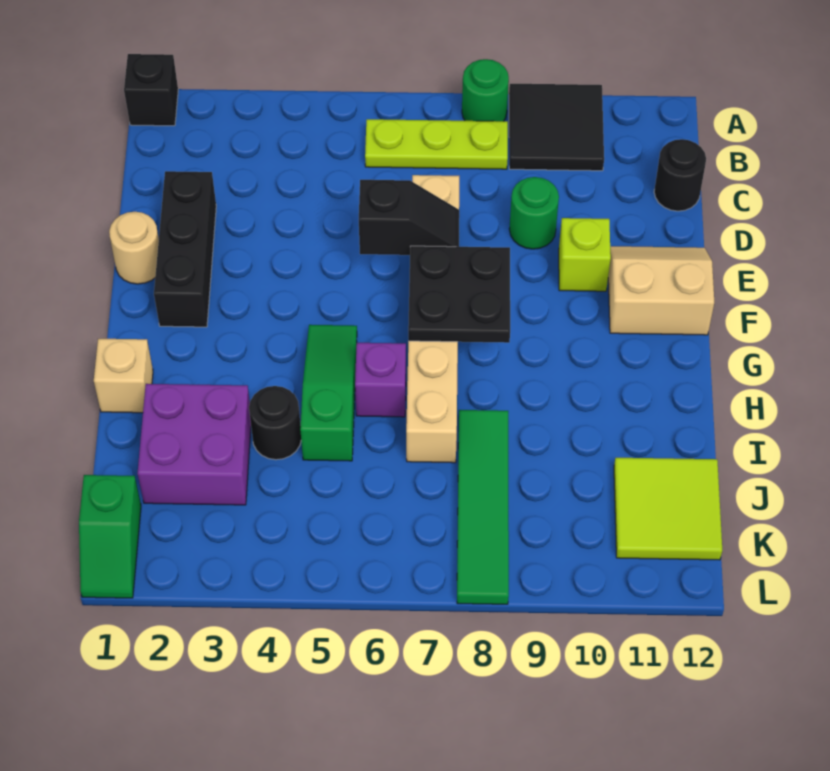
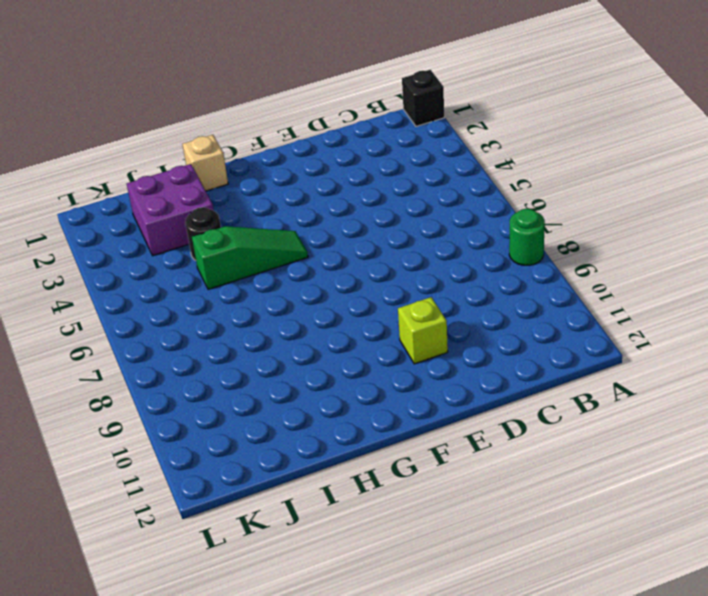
none -> black 2x2 tile [509,84,604,171]
none -> lime 1x3 plate [365,119,508,169]
none -> black 1x1 round brick [654,139,706,211]

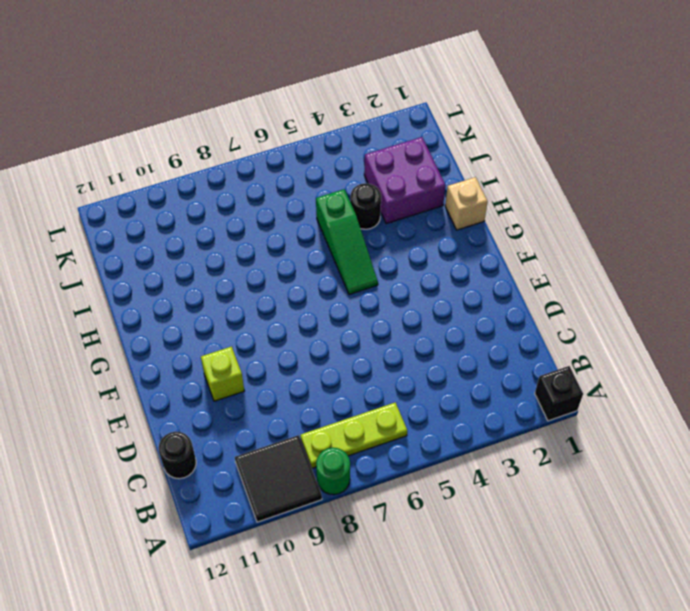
none -> black 1x3 brick [154,171,216,327]
none -> tan 1x6 brick [406,175,459,463]
none -> green 1x1 round brick [509,177,559,249]

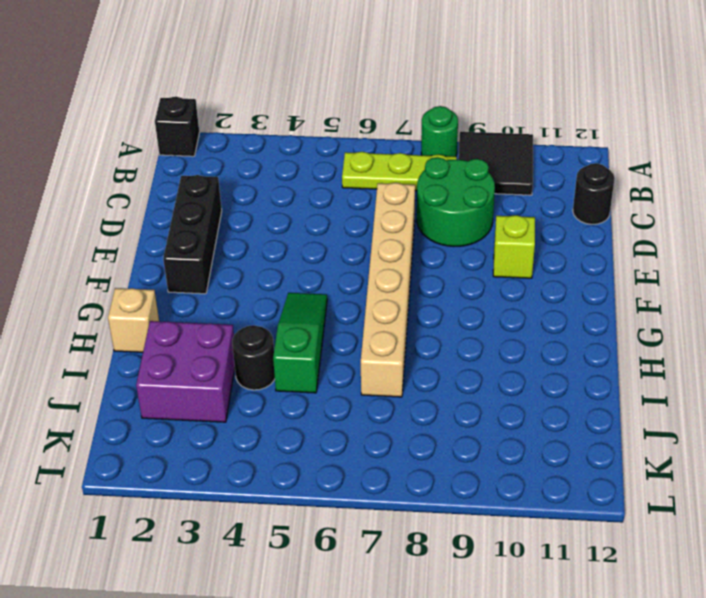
green 2x2 round brick [417,157,495,246] -> green 1x1 round brick [509,177,559,249]
none -> tan 1x1 round brick [109,212,159,284]
none -> tan 2x2 slope [608,246,714,335]
none -> purple 1x1 brick [355,343,406,417]

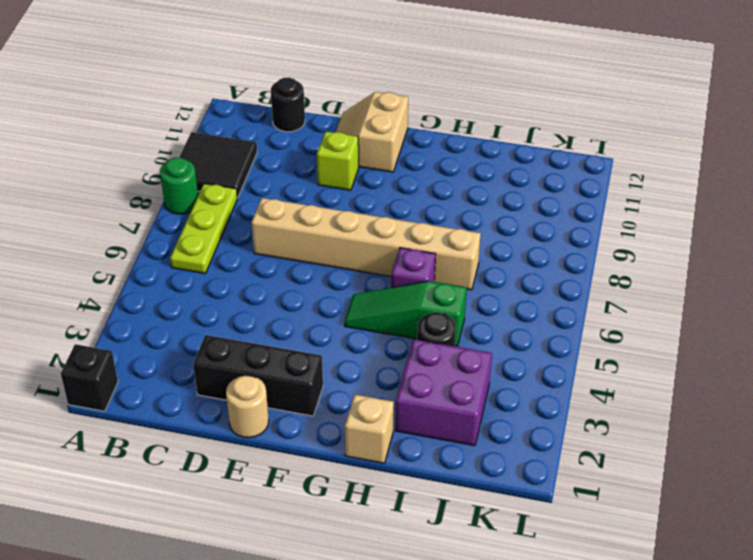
none -> green 1x1 round brick [509,177,559,249]
none -> green 1x4 tile [457,410,509,604]
none -> lime 2x2 tile [614,458,722,560]

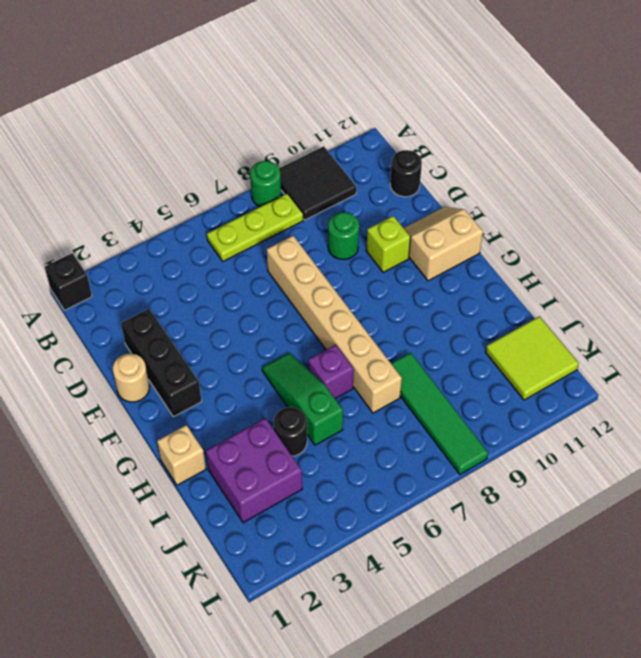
none -> green 1x2 slope [79,475,141,598]
none -> black 1x2 slope [359,180,459,255]
none -> black 2x2 plate [408,246,510,343]

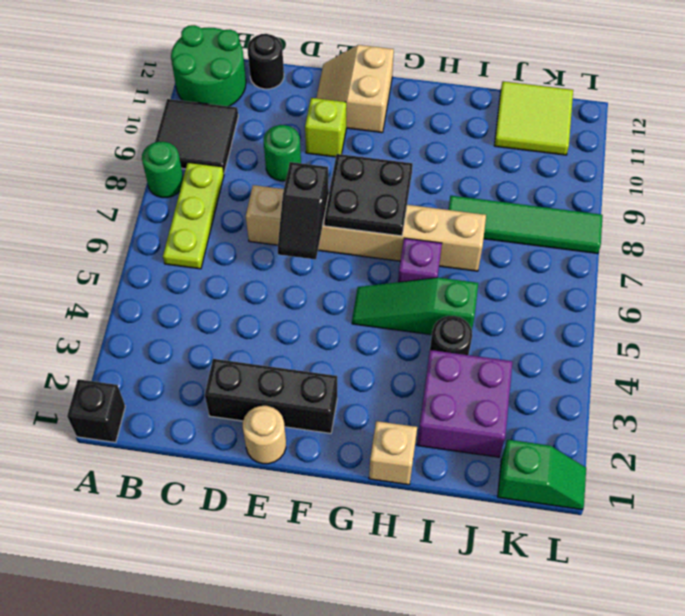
green 2x2 round brick [171,25,246,106] -> none
black 1x2 slope [277,162,329,259] -> black 1x2 slope turned to [359,180,459,255]

